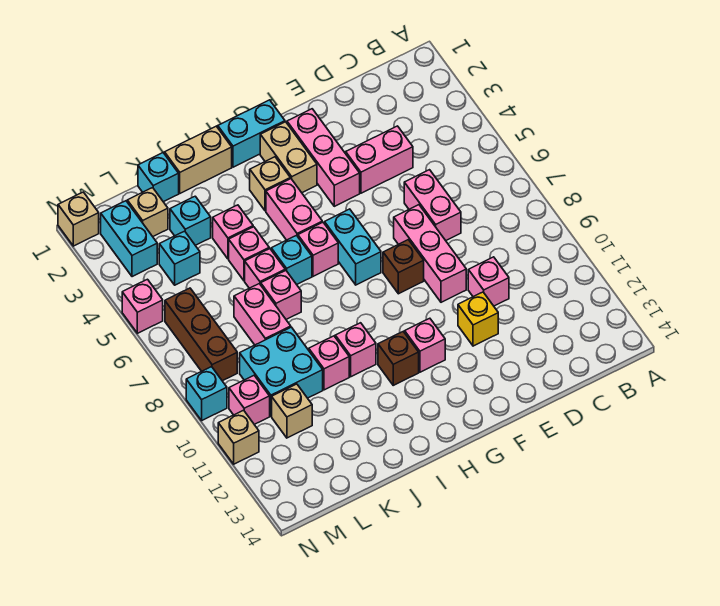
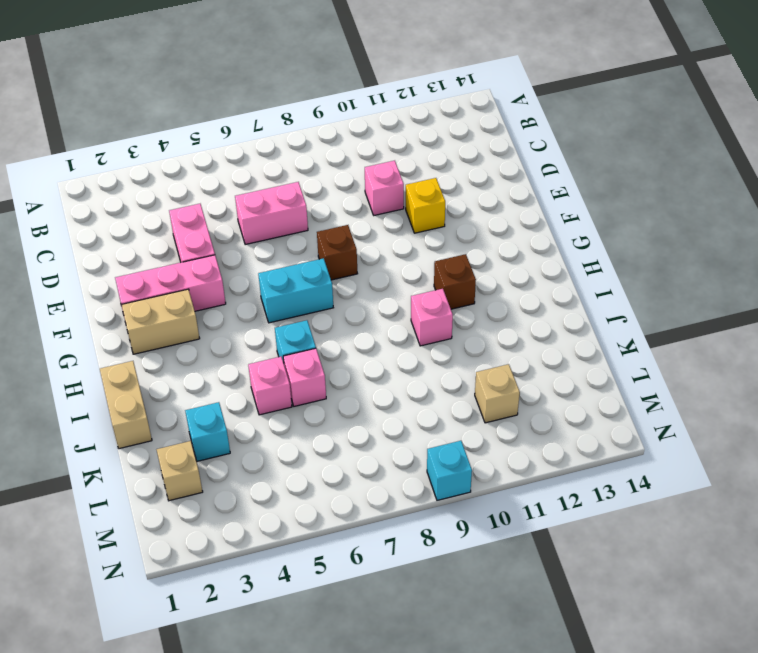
none -> pink 1x3 brick [394,205,466,302]
none -> cyan 1x2 brick [218,100,285,167]
none -> pink 1x1 brick [405,318,445,372]
none -> tan 1x1 brick [250,157,290,211]

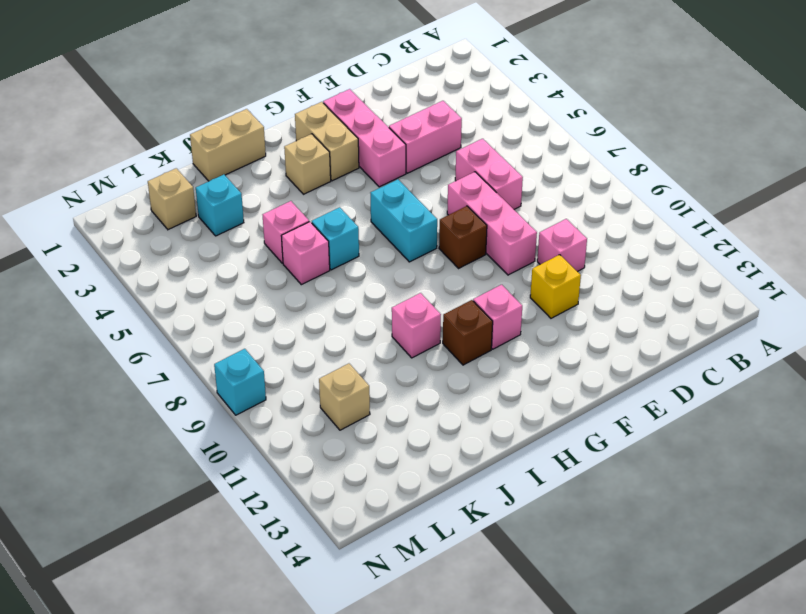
none -> cyan 1x2 brick [218,100,285,167]
none -> pink 1x2 brick [266,179,322,240]
none -> pink 1x1 brick [298,222,338,276]
none -> pink 1x1 brick [213,205,253,259]

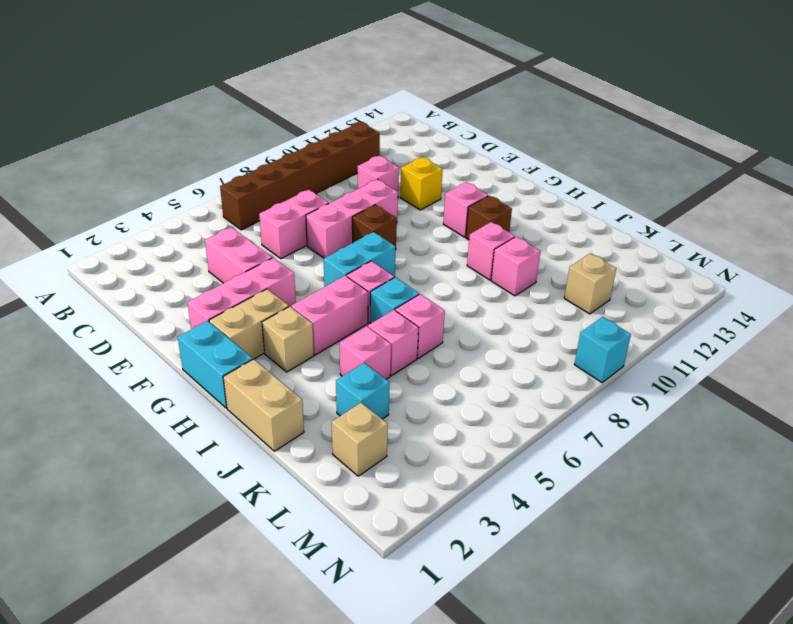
brown 1x6 brick [220,122,380,230] -> none
none -> pink 1x1 brick [261,270,301,319]
none -> cyan 1x1 brick [138,153,179,202]
none -> pink 1x2 brick [234,284,291,345]
none -> cyan 2x2 brick [240,327,323,416]

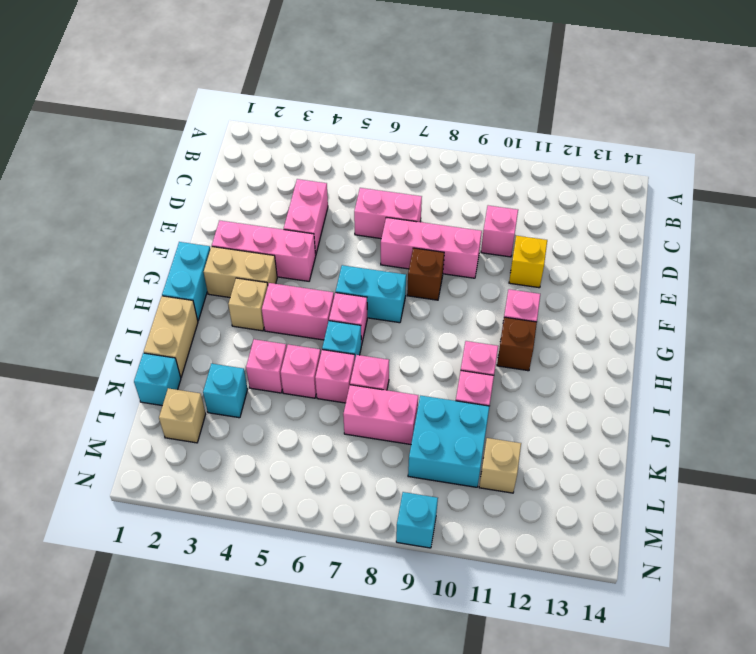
none -> cyan 1x1 brick [159,231,200,285]
none -> cyan 1x2 brick [101,201,157,277]
none -> brown 1x3 brick [165,288,237,381]
none -> pink 1x1 brick [229,376,270,424]

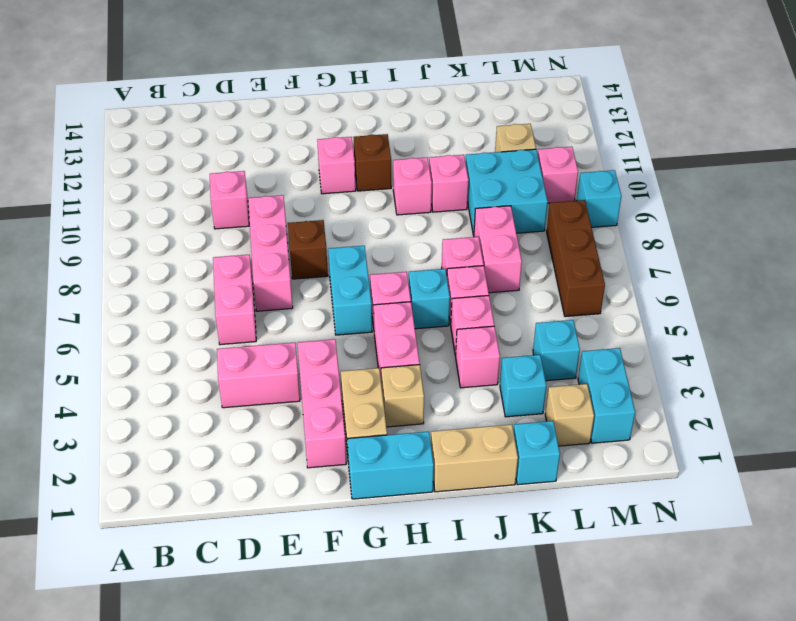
none -> yellow 1x1 brick [458,292,498,346]
none -> tan 1x1 brick [58,192,99,246]
none -> pink 1x1 brick [122,279,163,333]
none -> tan 1x1 brick [218,410,259,464]

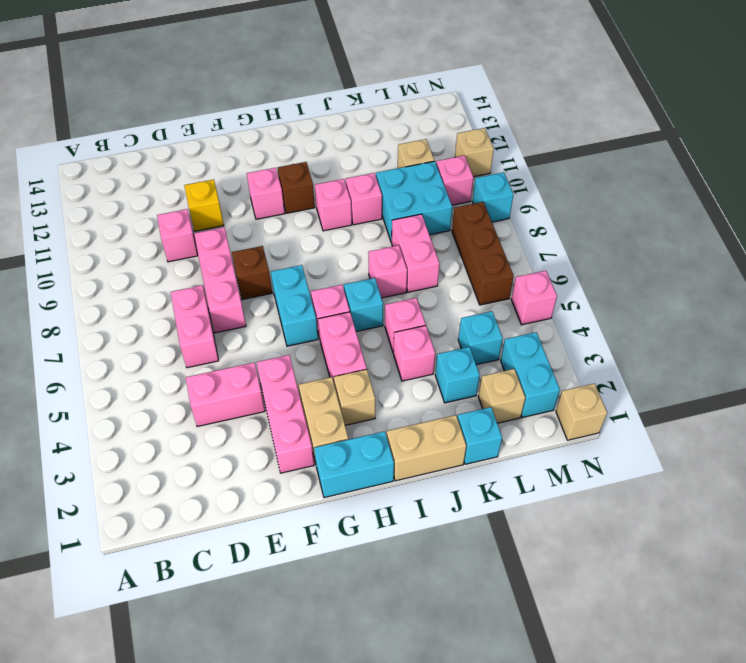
none -> pink 1x1 brick [245,249,285,288]

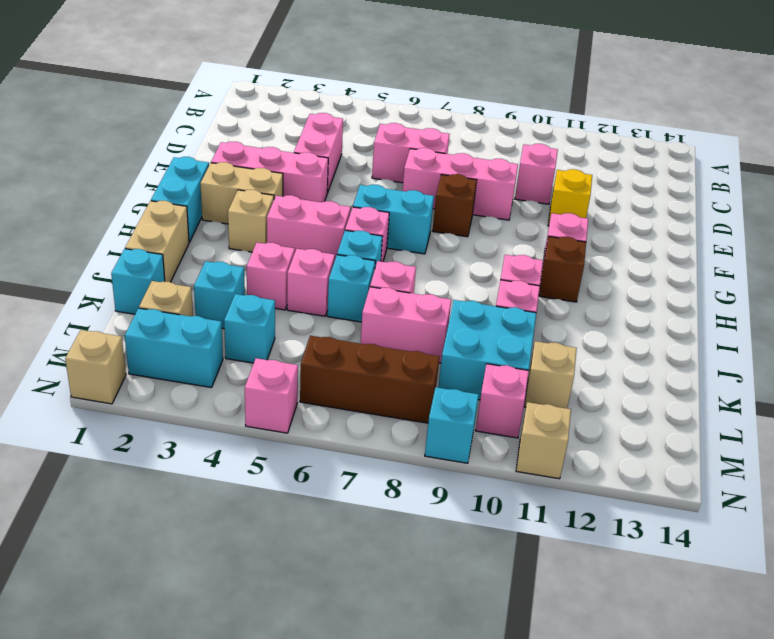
cyan 1x1 brick [327,255,375,322] -> pink 1x1 brick [245,249,285,288]

